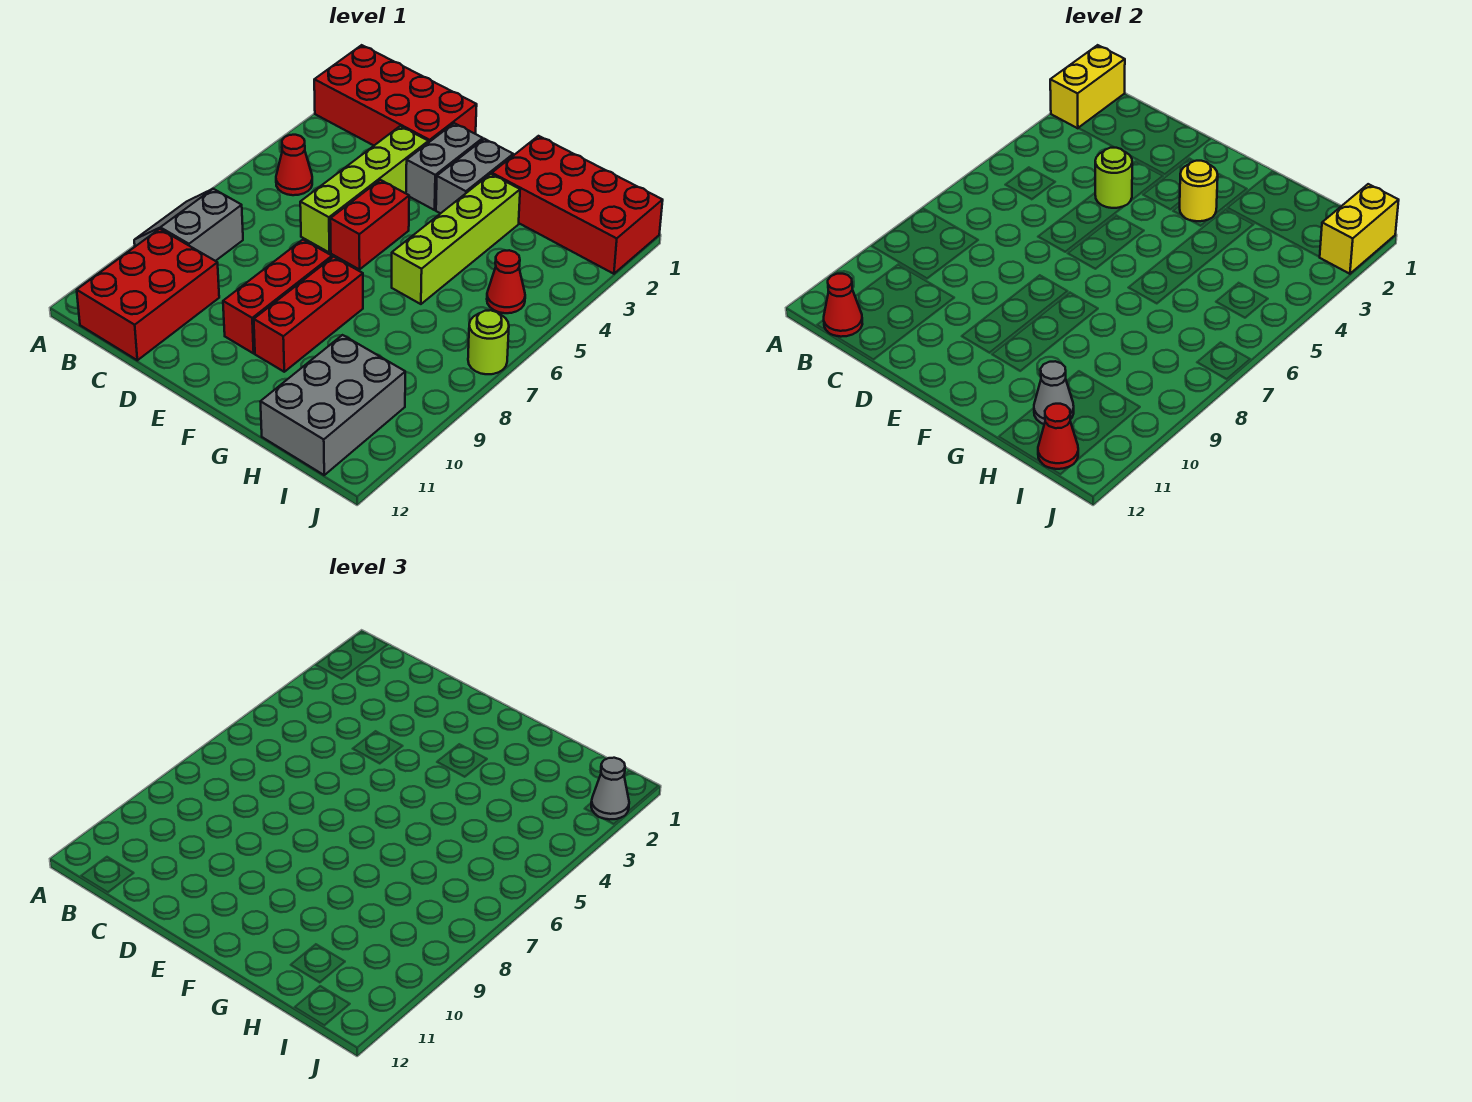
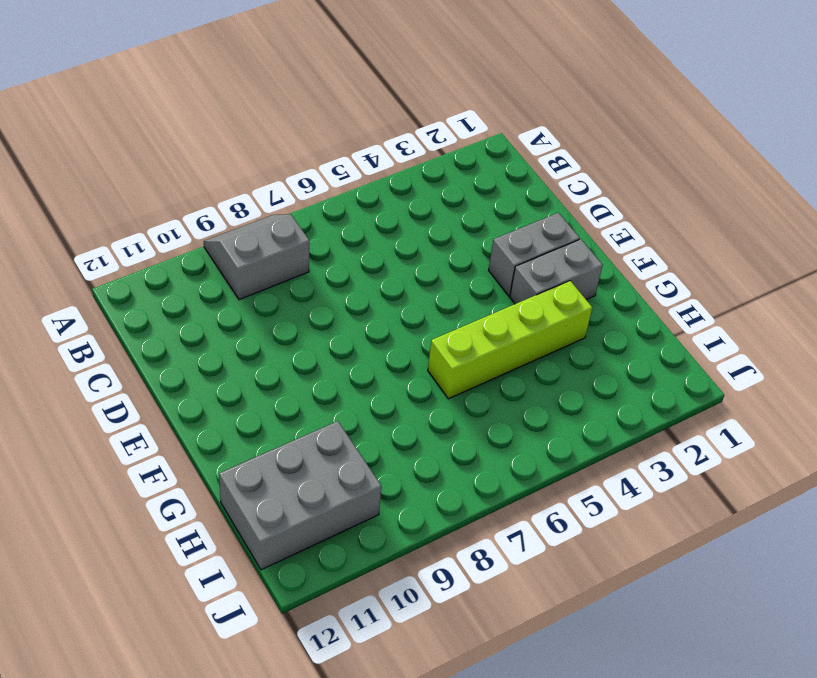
none -> red 2x4 brick [314,45,477,145]
none -> red 1x1 cone [276,135,312,195]
none -> red 2x3 brick [77,229,219,360]

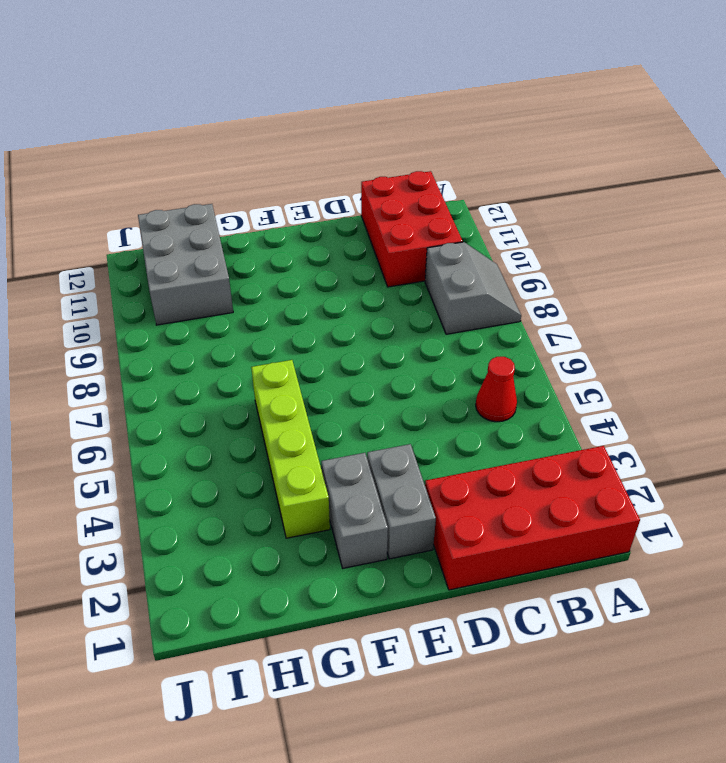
none -> lime 1x4 brick [300,126,429,252]
none -> red 1x2 brick [330,180,409,270]
none -> red 1x3 brick [223,240,332,353]

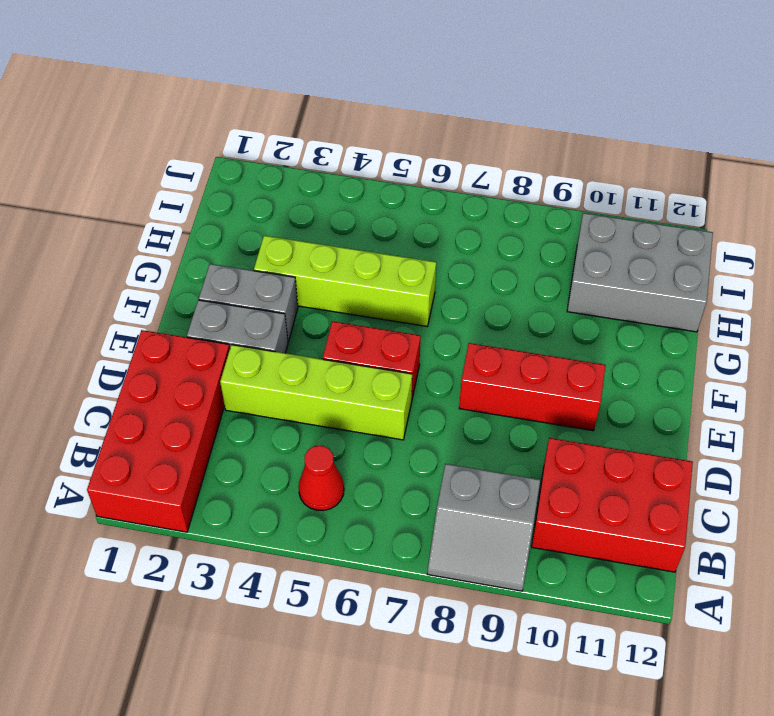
none -> red 1x3 brick [254,257,363,372]
none -> red 2x4 brick [492,136,663,274]
none -> red 1x1 cone [487,250,525,313]

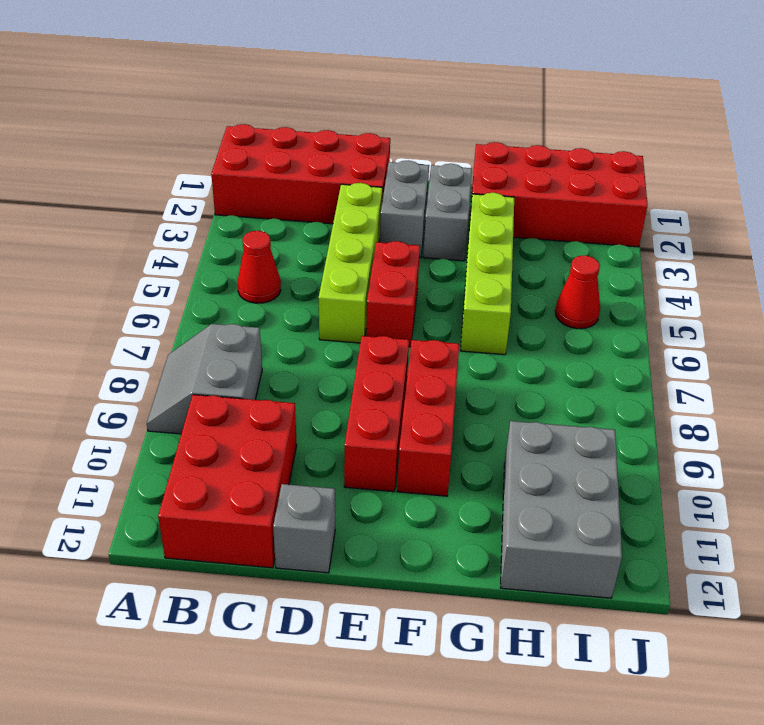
grey 1x1 brick [273,484,335,573] -> none
none -> lime 1x1 round brick [468,310,509,374]
none -> yellow 1x2 brick [1050,45,1125,128]
none -> red 1x1 cone [824,274,862,337]

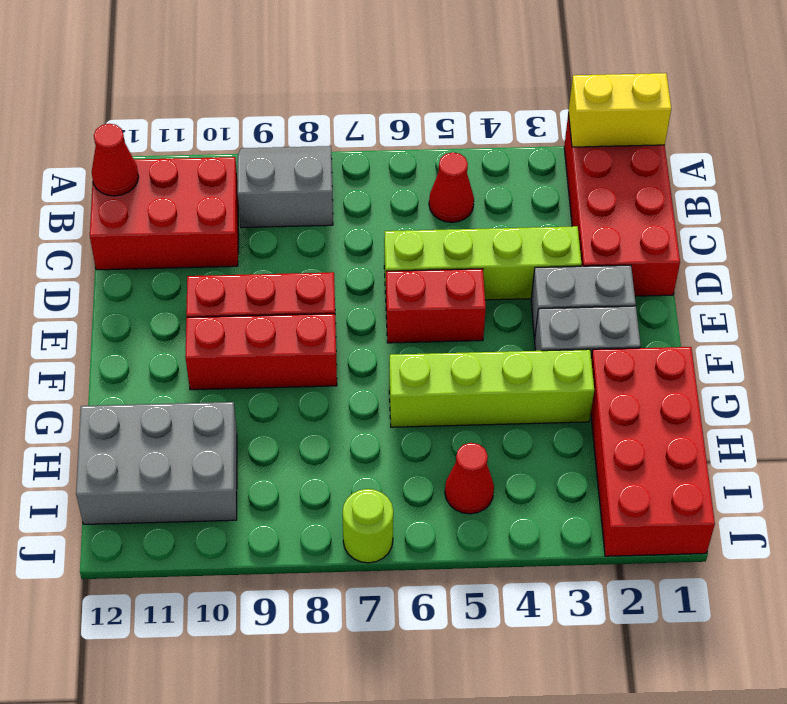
none -> lime 1x1 round brick [1095,148,1132,208]
none -> yellow 1x1 round brick [1179,161,1218,221]
none -> grey 1x1 cone [1034,361,1074,424]

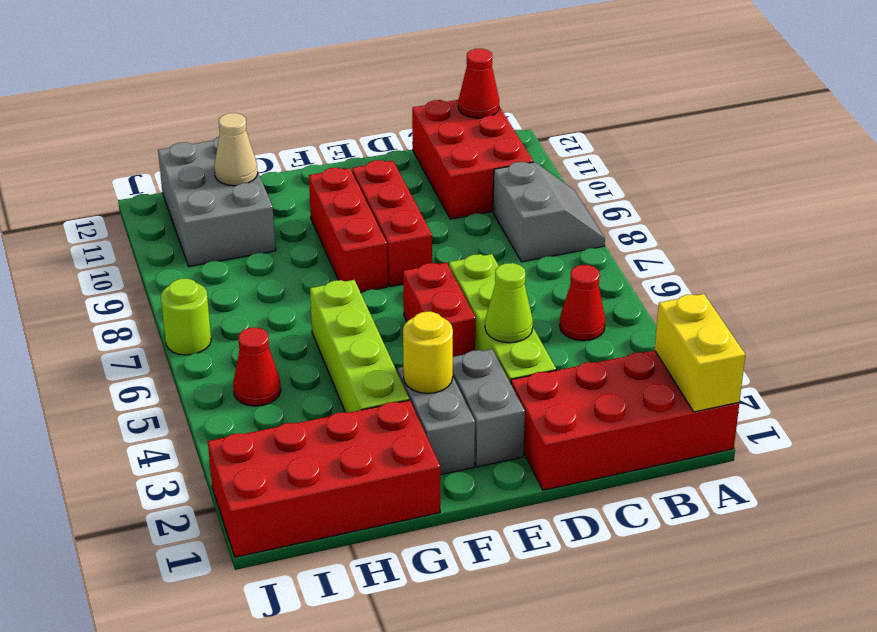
lime 1x1 cone [485,263,533,343] -> lime 1x1 round brick [1095,148,1132,208]
tan 1x1 cone [214,113,258,186] -> grey 1x1 cone [1034,361,1074,424]
none -> red 1x1 cone [1038,404,1078,469]
none -> yellow 1x2 brick [1320,184,1399,274]
none -> grey 1x1 cone [591,758,629,819]

